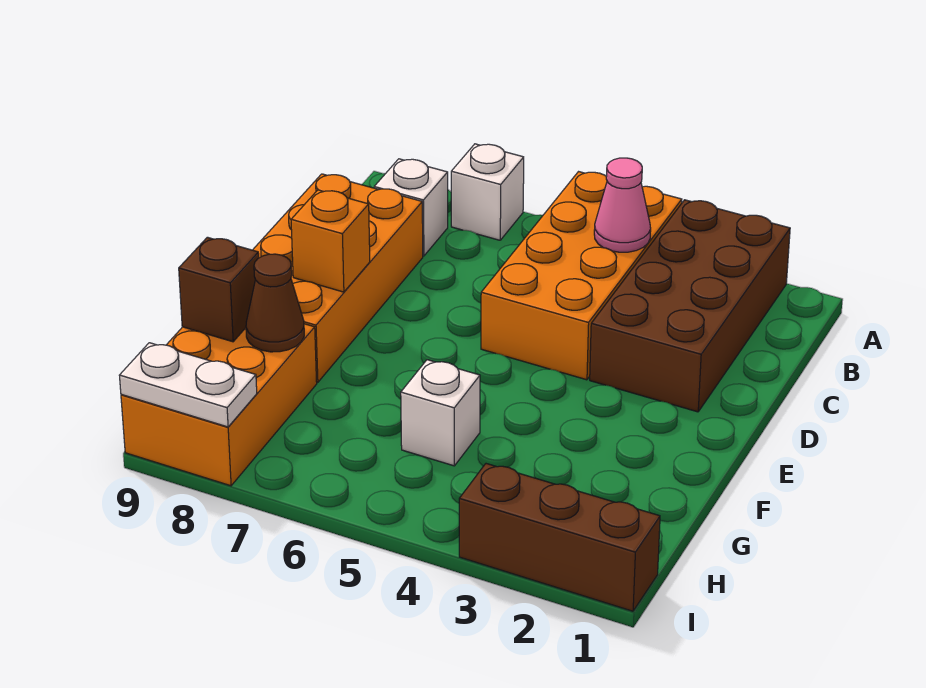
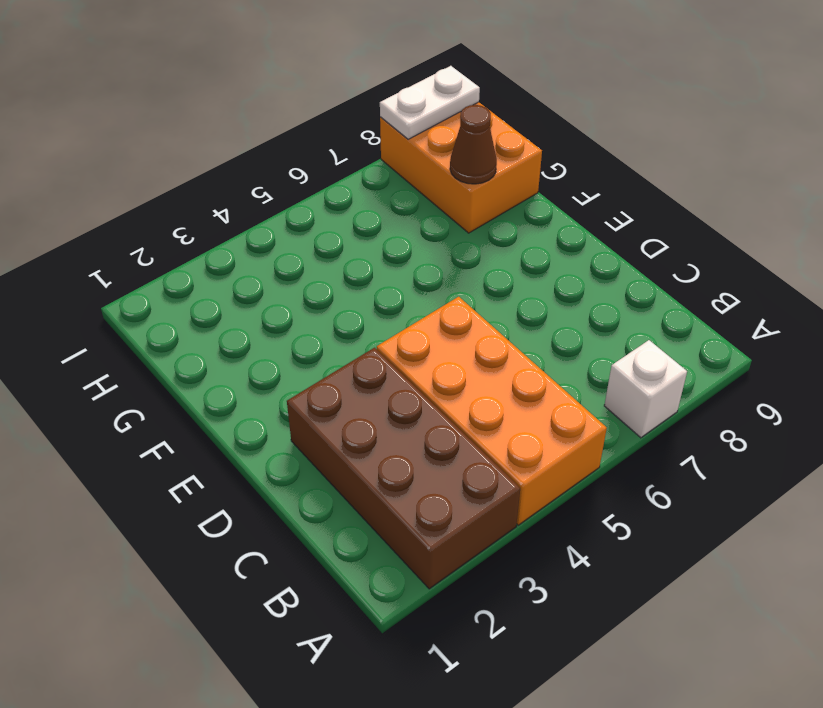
none -> white 1x1 brick [374,159,448,256]
none -> orange 2x4 brick [253,174,423,382]
none -> white 1x1 brick [401,360,480,466]

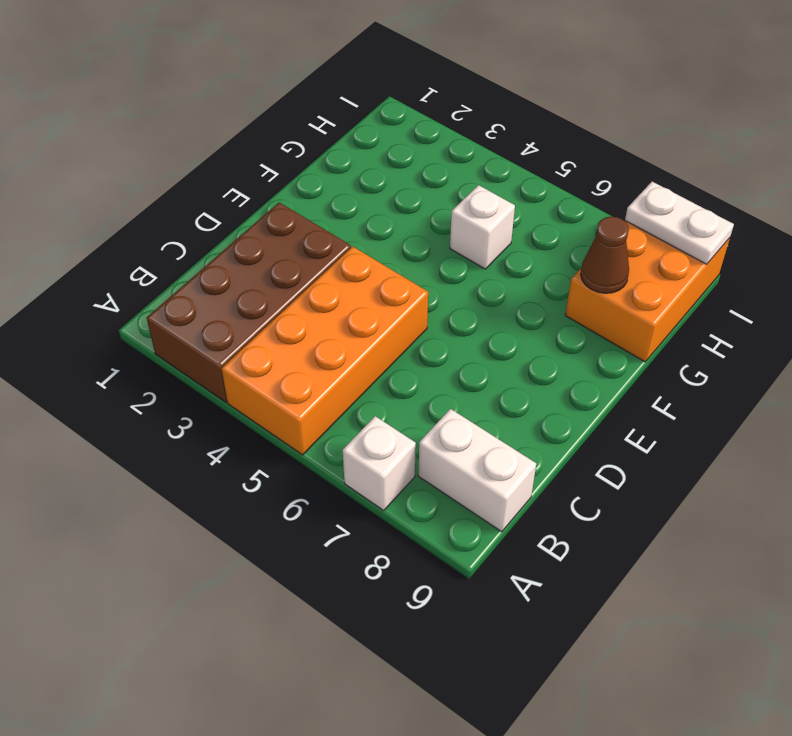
white 1x2 brick [418,409,536,532] -> white 1x1 brick [374,159,448,256]
none -> orange 2x4 brick [253,174,423,382]
none -> brown 1x3 brick [459,464,660,611]
none -> pink 1x1 cone [594,158,651,252]

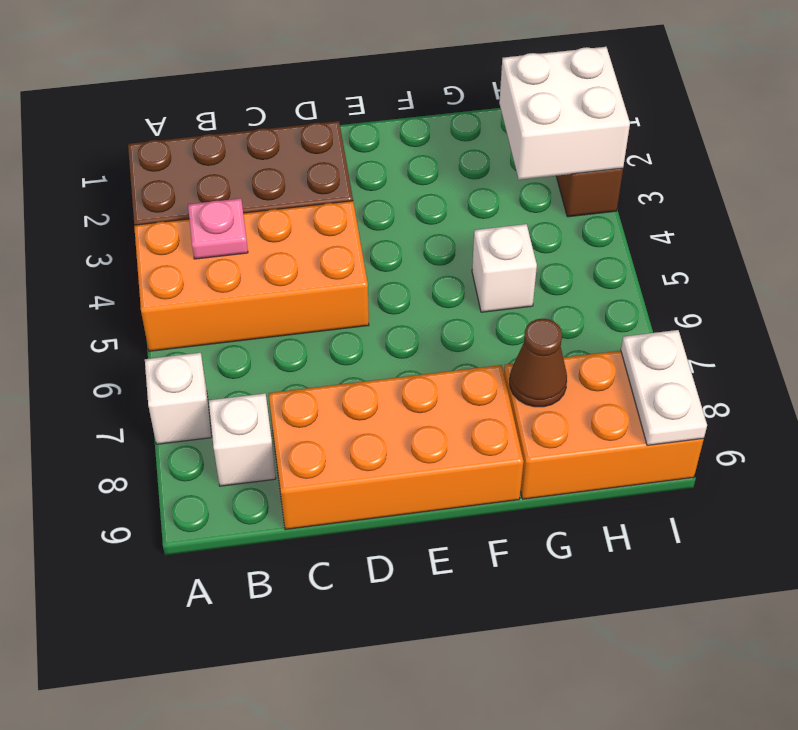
pink 1x1 plate [188,198,248,259] -> pink 1x1 cone [594,158,651,252]
white 2x2 brick [499,47,630,180] -> none
none -> orange 1x1 brick [291,190,370,292]
none -> brown 1x1 brick [179,237,259,342]

